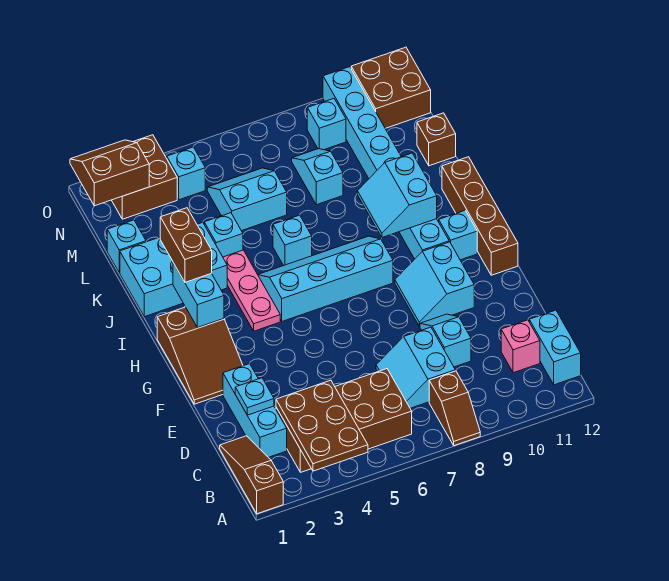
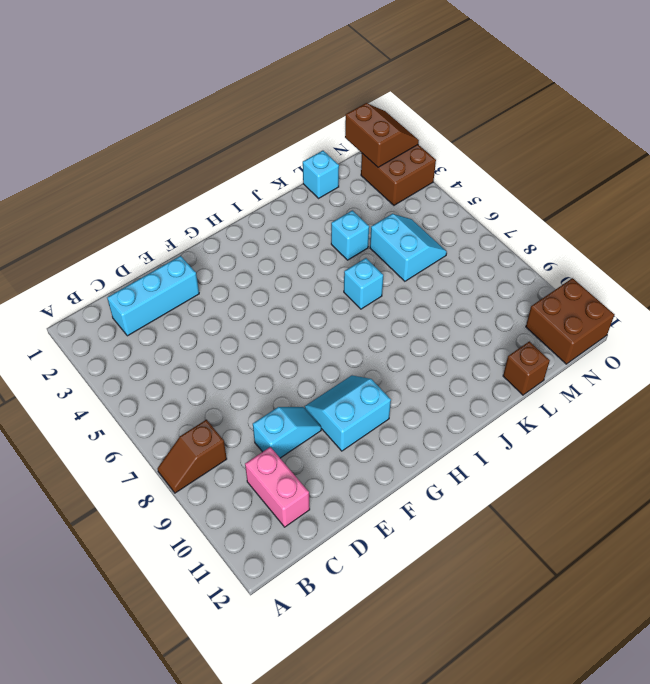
pink 1x2 brick [245,447,310,527] -> pink 1x1 brick [501,320,540,373]
none -> brown 1x3 slope [220,436,283,514]
none -> brown 2x4 brick [276,369,412,472]
none -> cyan 1x2 brick [529,310,581,385]
none -> cyan 2x2 slope [376,327,455,408]

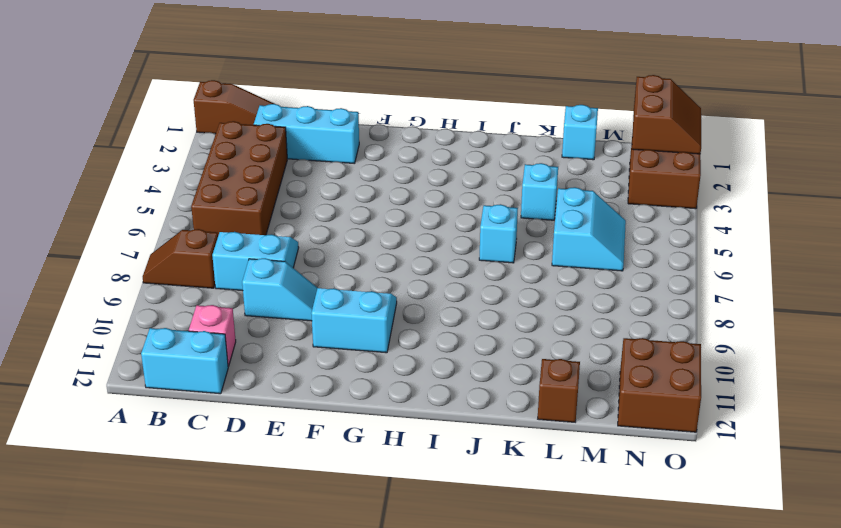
none -> brown 2x3 slope [157,307,243,404]
none -> brown 1x4 brick [442,157,518,275]
none -> pink 1x3 plate [223,250,280,331]
none -> cyan 2x4 slope [258,236,393,321]

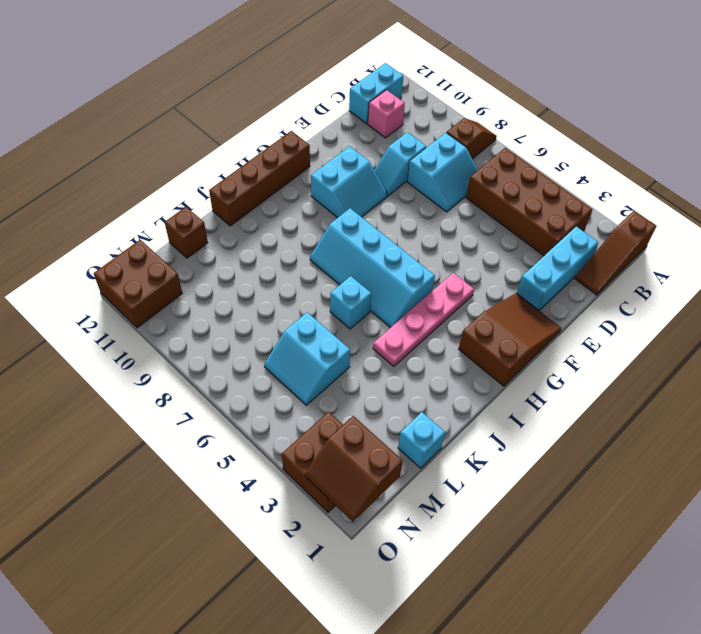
pink 1x4 plate [373,273,474,366] -> pink 1x3 plate [223,250,280,331]
none -> cyan 1x8 brick [323,67,449,259]
none -> cyan 1x1 brick [439,210,477,260]
none -> cyan 2x3 brick [120,222,227,317]
none -> cyan 1x1 brick [204,213,243,257]

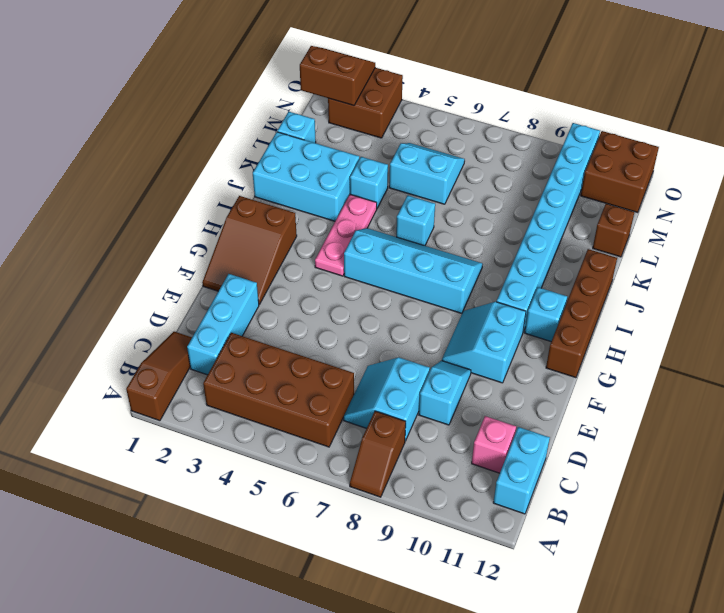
none -> cyan 1x2 slope [292,149,343,205]
none -> cyan 1x1 brick [167,147,205,200]
none -> cyan 1x1 brick [307,99,346,150]
none -> brown 2x3 plate [276,380,368,471]

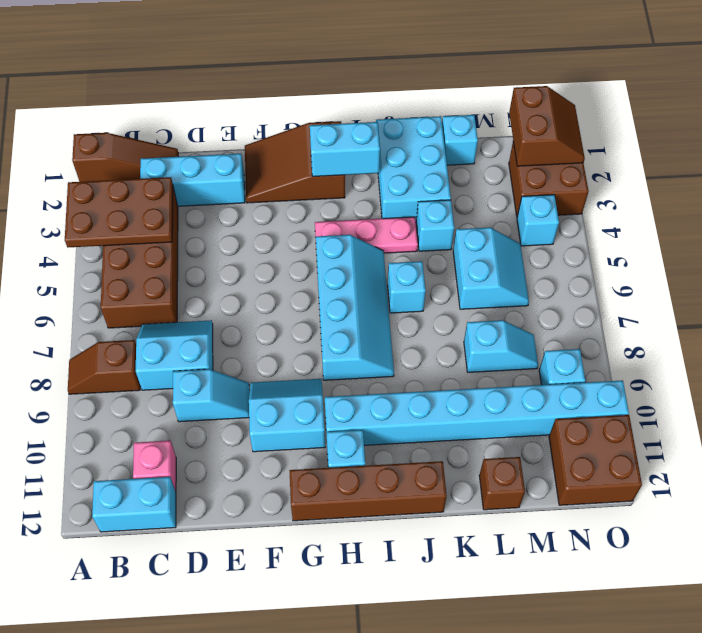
none -> cyan 1x1 plate [235,378,274,415]
none -> cyan 2x2 slope [357,153,437,237]
none -> brown 1x2 brick [160,208,212,282]

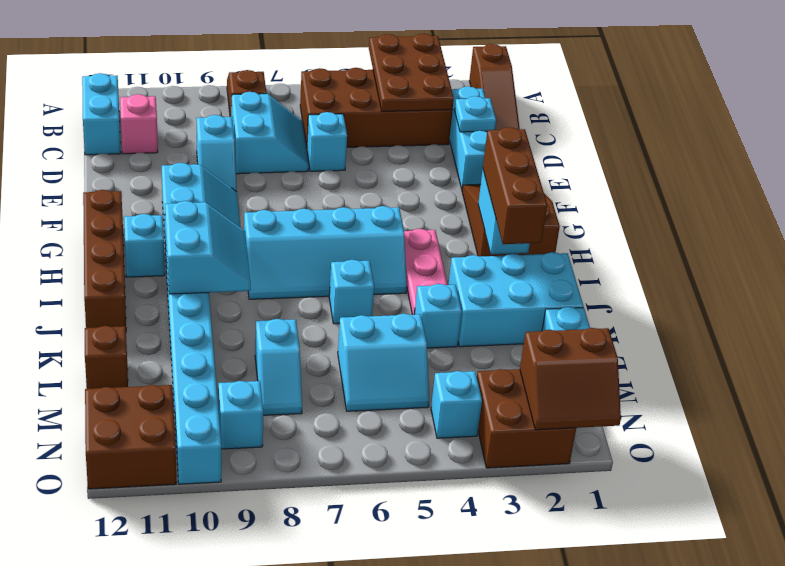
cyan 1x1 brick [307,112,347,171] -> none
brown 1x3 brick [483,127,547,244] -> brown 1x2 brick [160,208,212,282]

